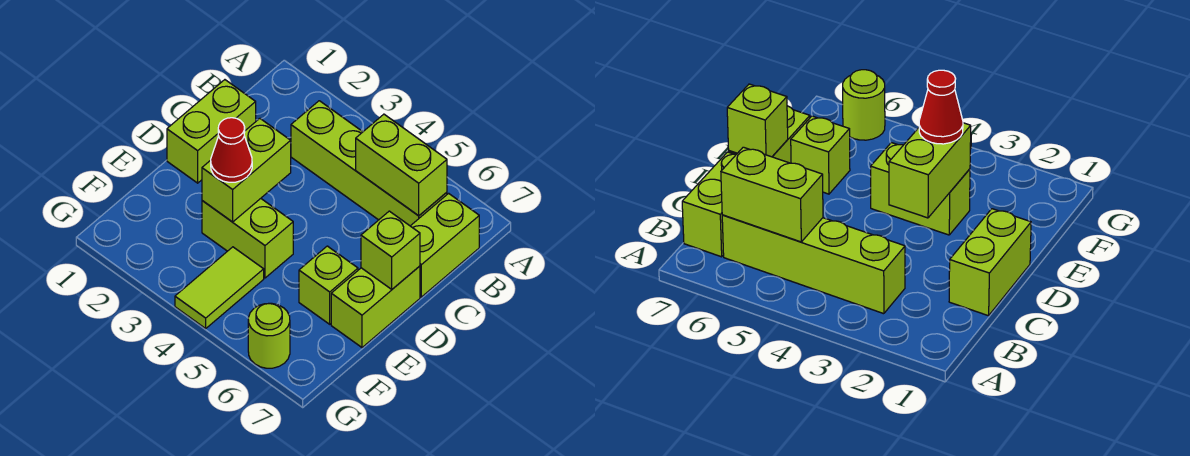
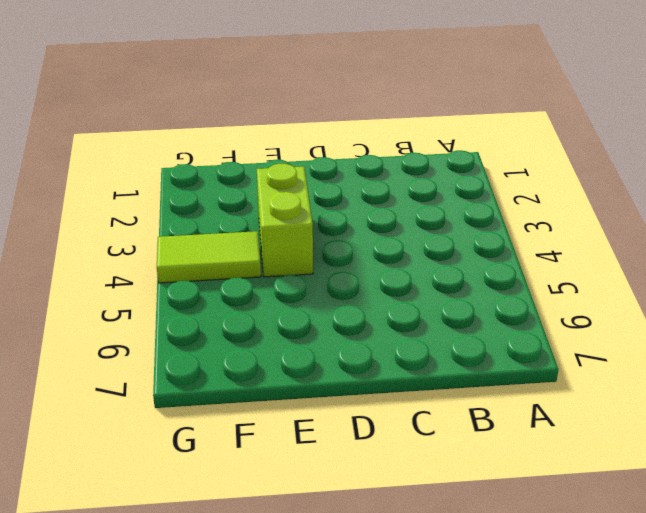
none -> lime 1x4 brick [291,101,447,226]
none -> lime 1x2 brick [411,193,479,297]
none -> lime 1x2 brick [167,80,256,183]

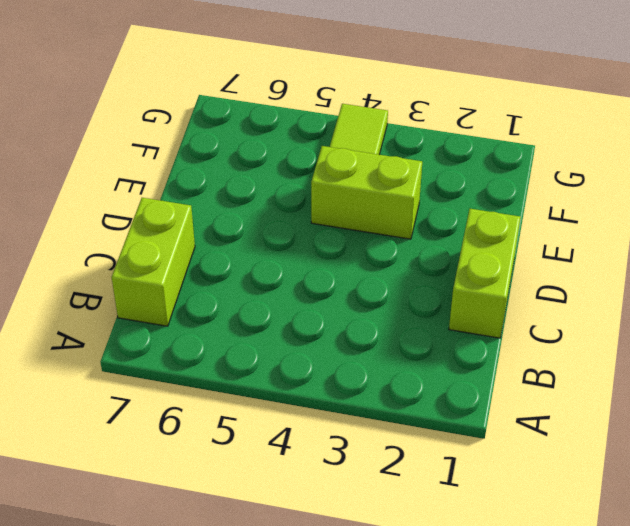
none -> lime 1x4 brick [291,101,447,226]
none -> lime 1x2 brick [331,266,420,348]
none -> lime 1x1 brick [299,246,358,324]

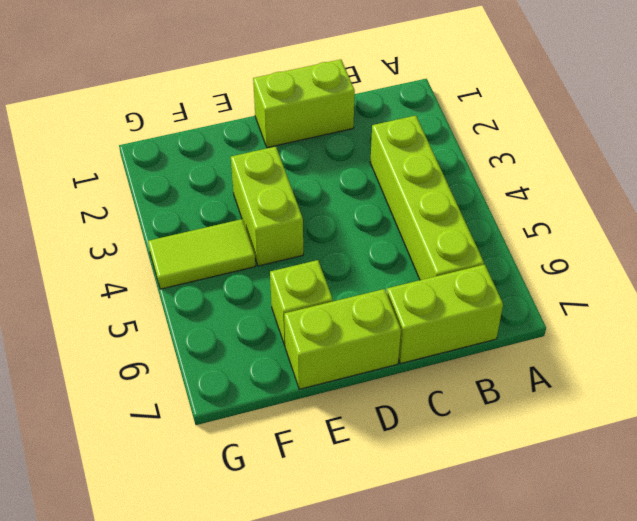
none -> lime 1x1 round brick [248,303,290,368]
none -> lime 1x2 brick [356,114,447,216]
none -> lime 1x2 brick [202,119,291,222]

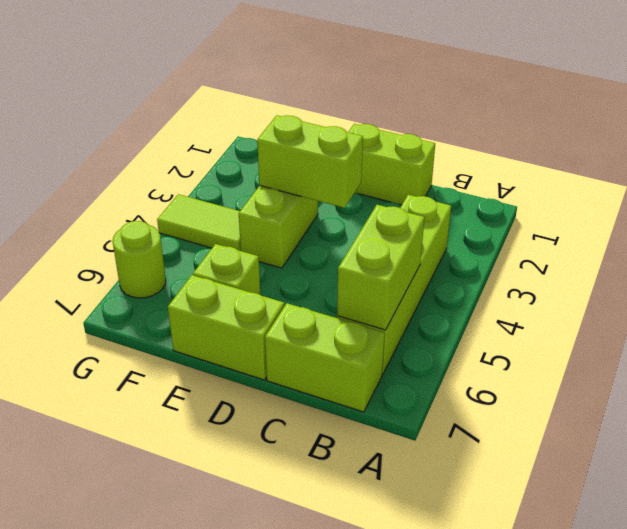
none -> lime 1x1 brick [361,211,420,289]
none -> red 1x1 cone [211,118,252,182]

